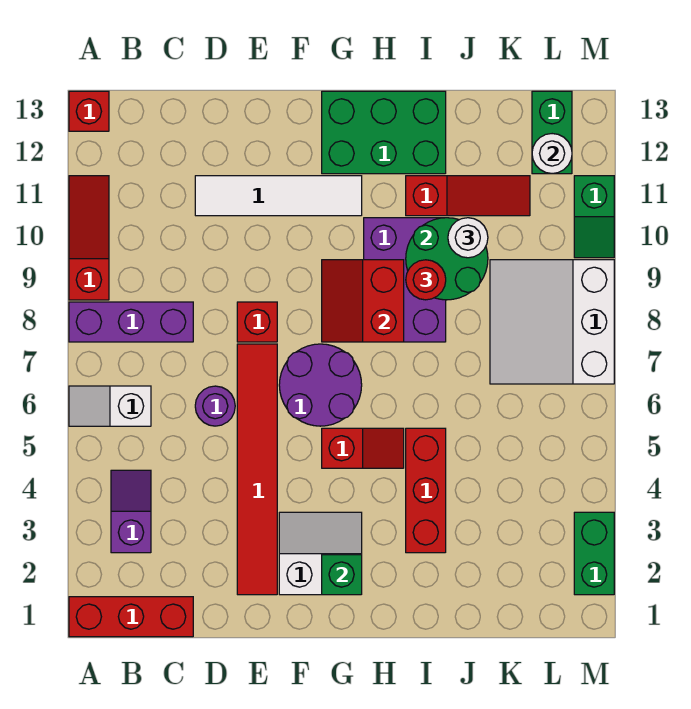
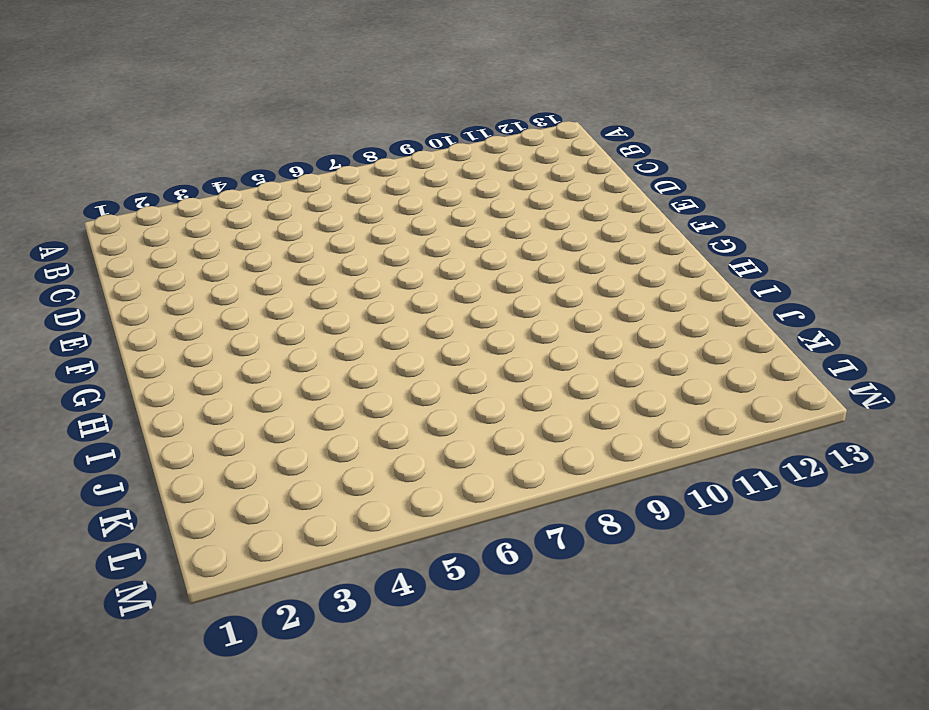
none -> red 1x3 brick [69,597,193,637]
none -> white 1x2 slope [69,386,151,426]
none -> purple 1x3 brick [69,302,193,342]

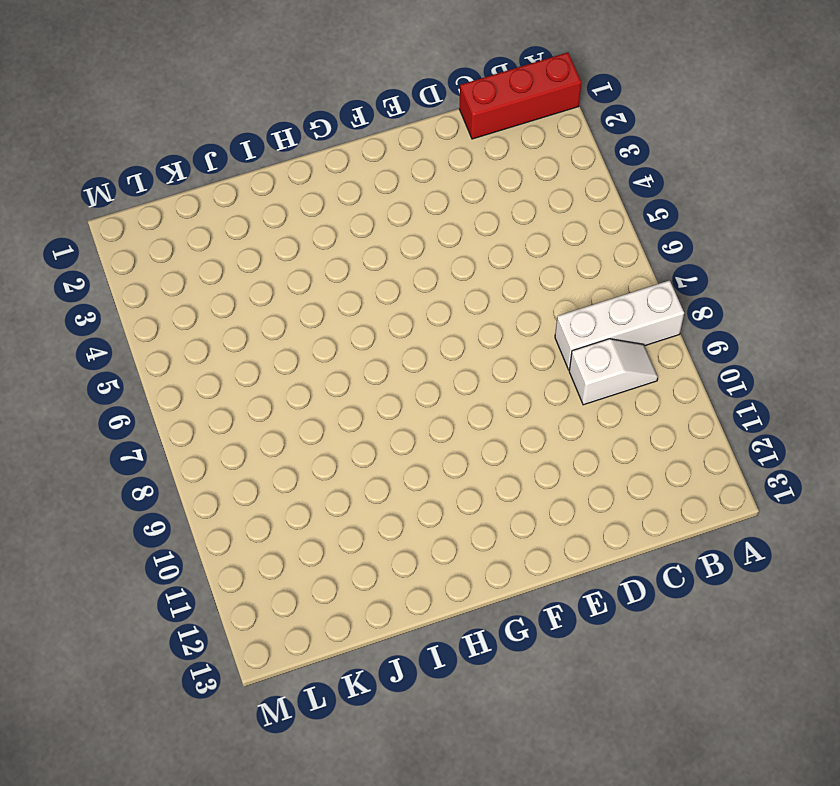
white 1x3 brick [555,280,684,370] -> purple 1x3 brick [69,302,193,342]
white 1x2 slope [569,339,658,405] -> white 1x2 slope moved to [69,386,151,426]
none -> red 1x3 slope [69,176,109,300]
none -> red 1x1 brick [69,91,109,131]
none -> purple 1x2 slope [111,470,151,553]

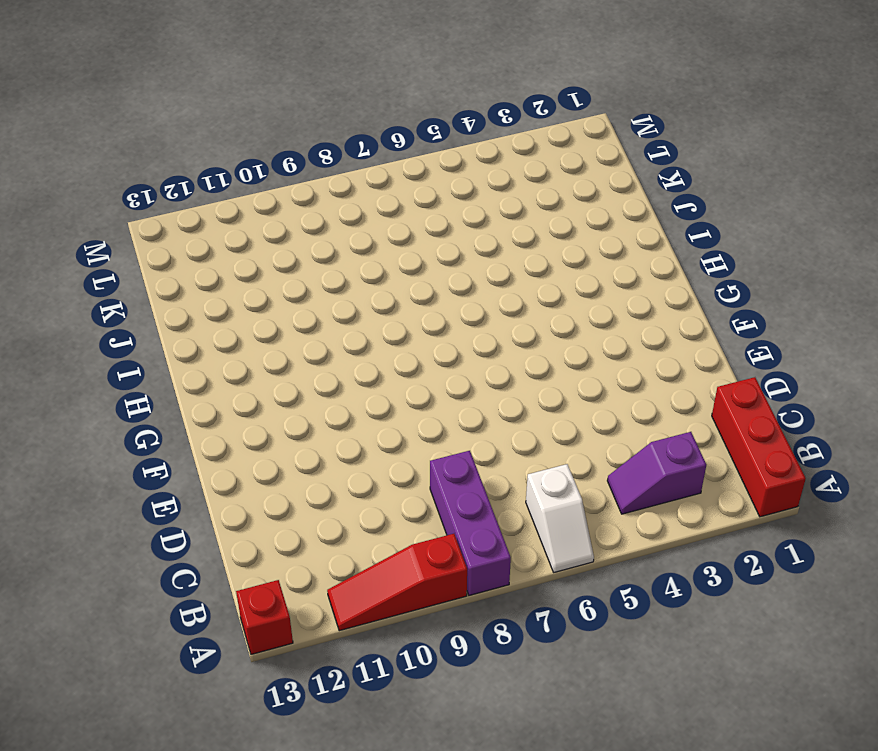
none -> purple 1x1 round brick [195,386,235,426]
none -> white 1x4 tile [195,176,362,216]
none -> red 1x6 tile [237,344,277,595]

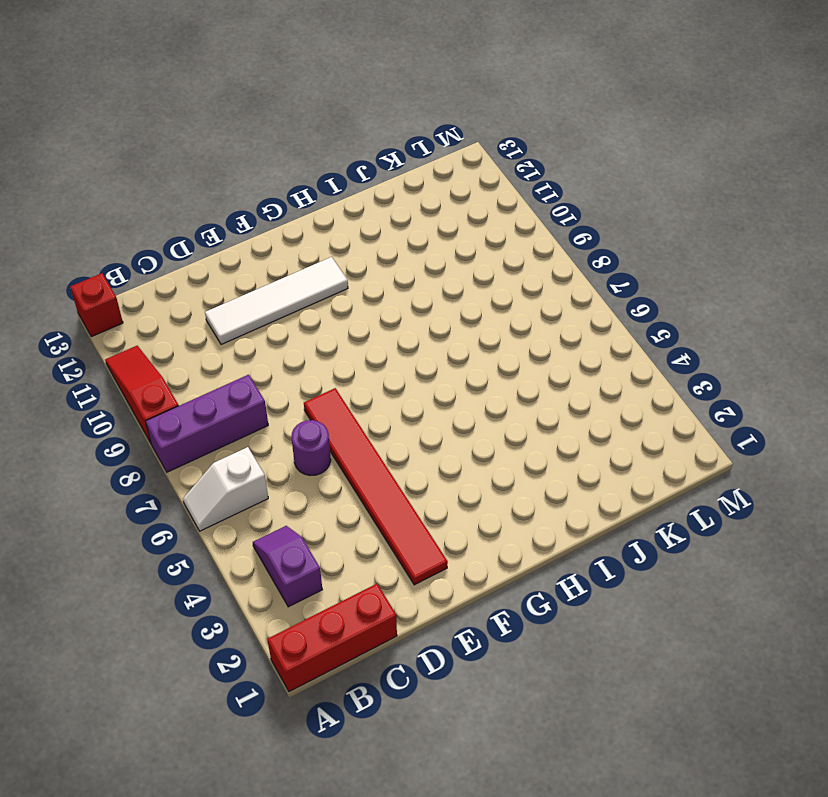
none -> red 1x1 brick [237,302,277,342]
none -> white 2x2 slope [279,512,362,595]
none -> purple 2x2 round brick [279,344,362,426]

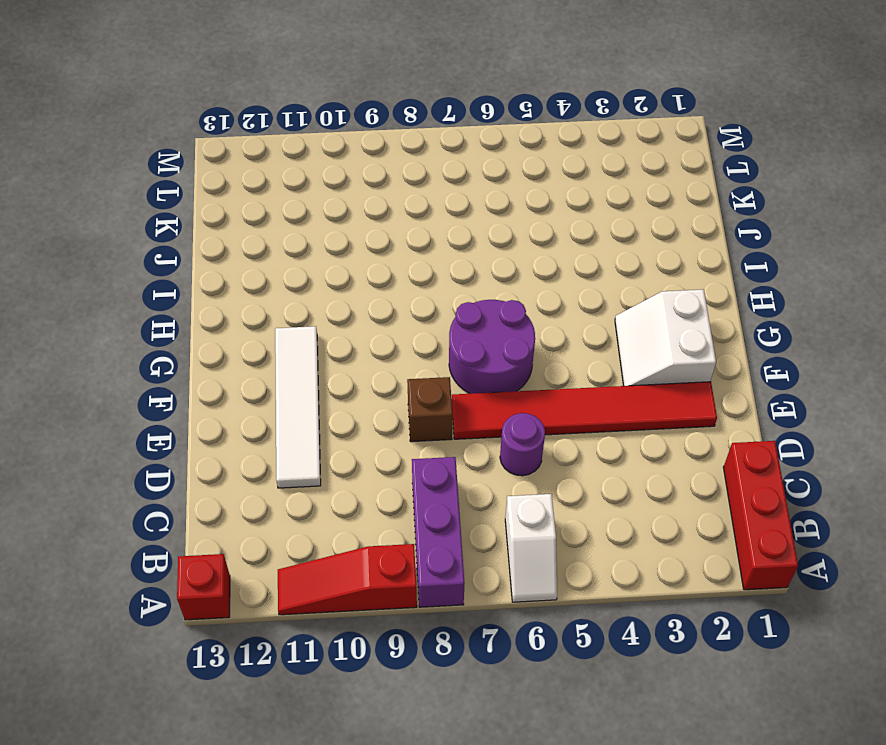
brown 1x1 brick [407,377,453,442] -> red 1x1 brick [237,302,277,342]
none -> purple 1x2 slope [111,470,151,553]
none -> red 1x2 slope [322,428,404,468]
none -> green 2x3 brick [322,91,446,174]

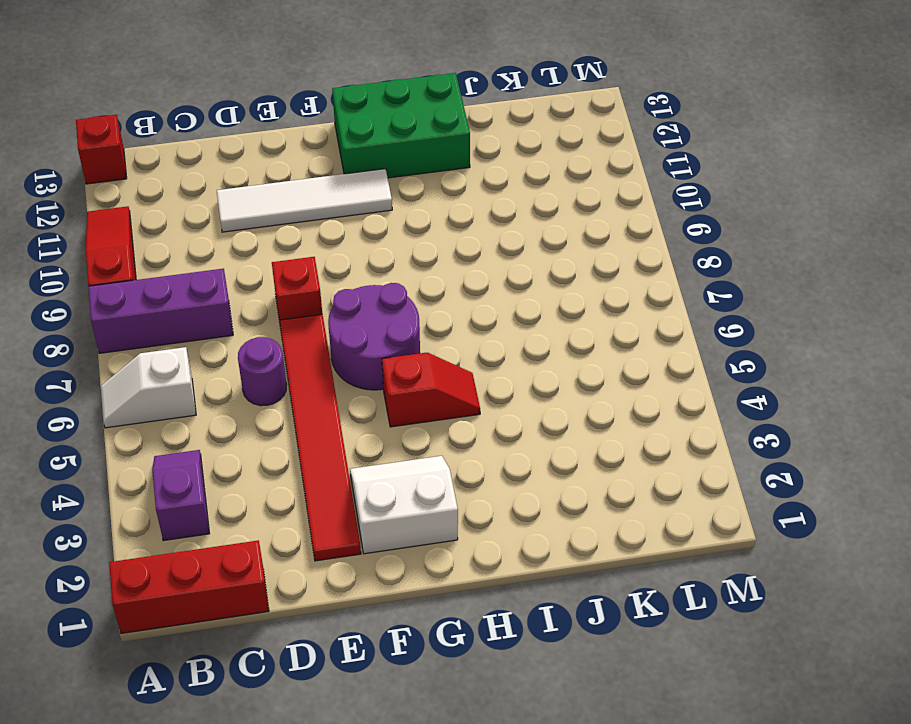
none -> purple 2x3 brick [364,218,446,342]
none -> red 1x3 brick [406,428,446,553]
none -> red 1x3 slope [406,176,530,216]

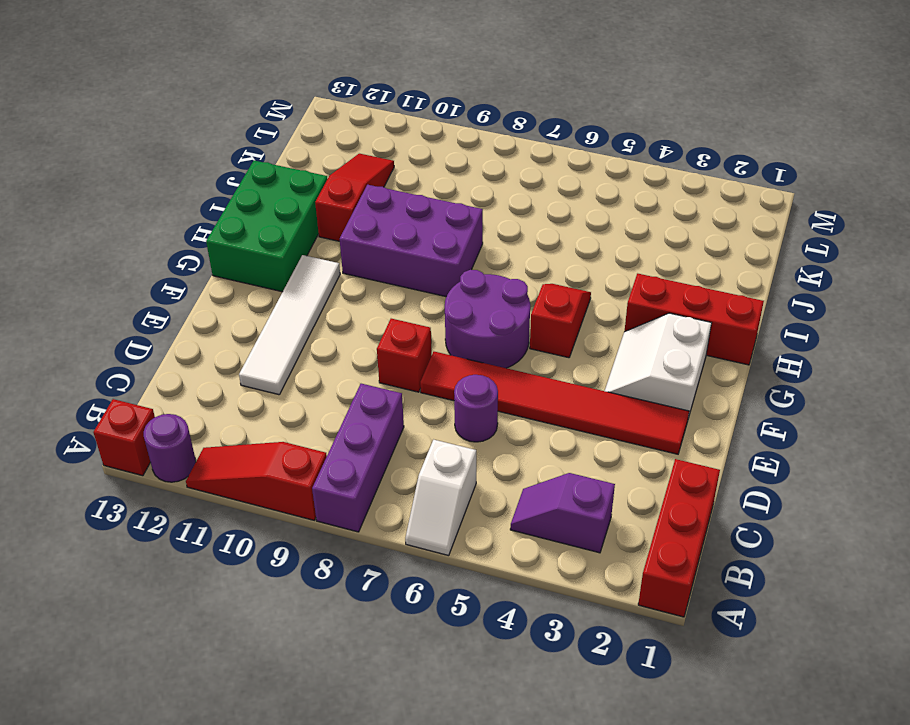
purple 1x1 round brick [144,414,196,482] -> none
red 1x3 brick [624,274,764,365] -> red 1x3 brick moved to [406,428,446,553]
none -> white 3x3 slope [490,260,614,384]
none -> green 1x2 brick [532,91,572,174]
none -> green 1x2 brick [574,512,614,595]

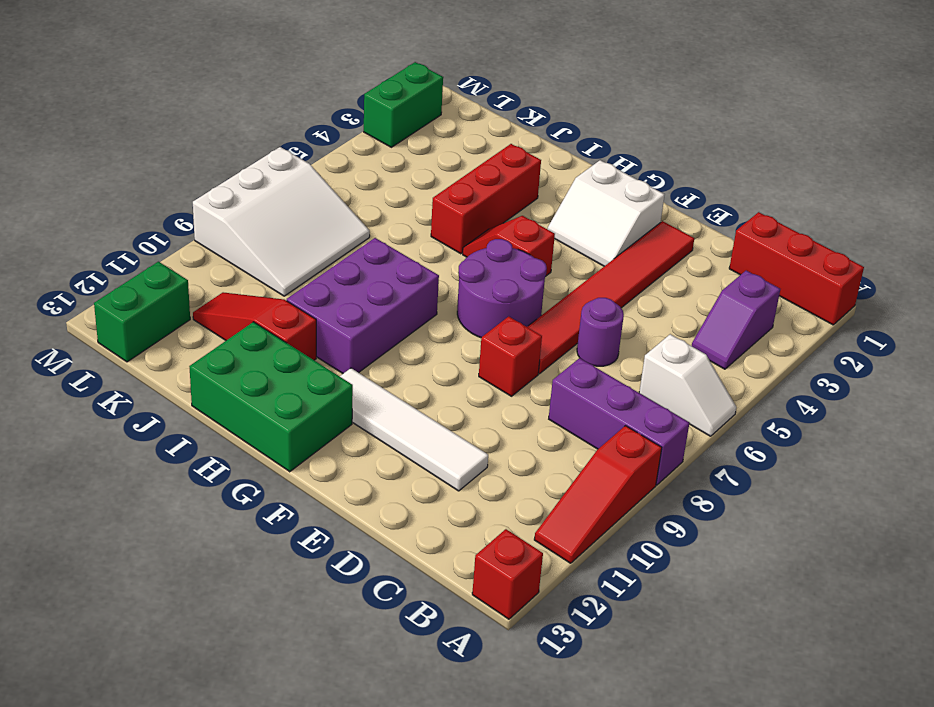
none -> green 1x2 slope [574,176,614,258]
none -> green 1x1 brick [322,555,362,595]
none -> red 2x2 slope [322,260,404,342]

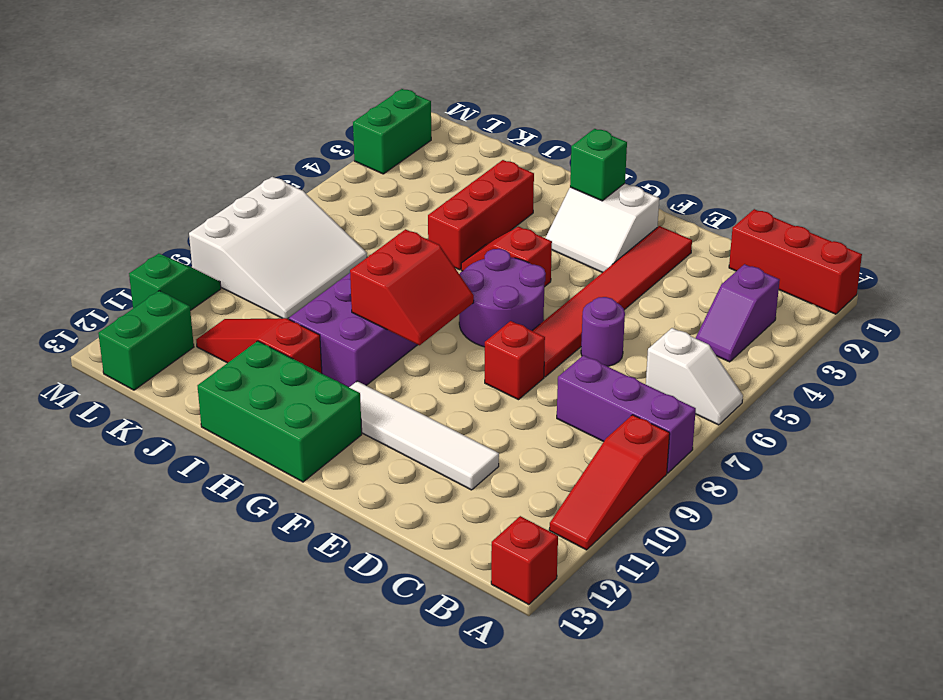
none -> green 2x2 round brick [406,218,488,300]
none -> white 1x1 round brick [532,134,572,174]
none -> red 1x1 round brick [406,260,446,300]

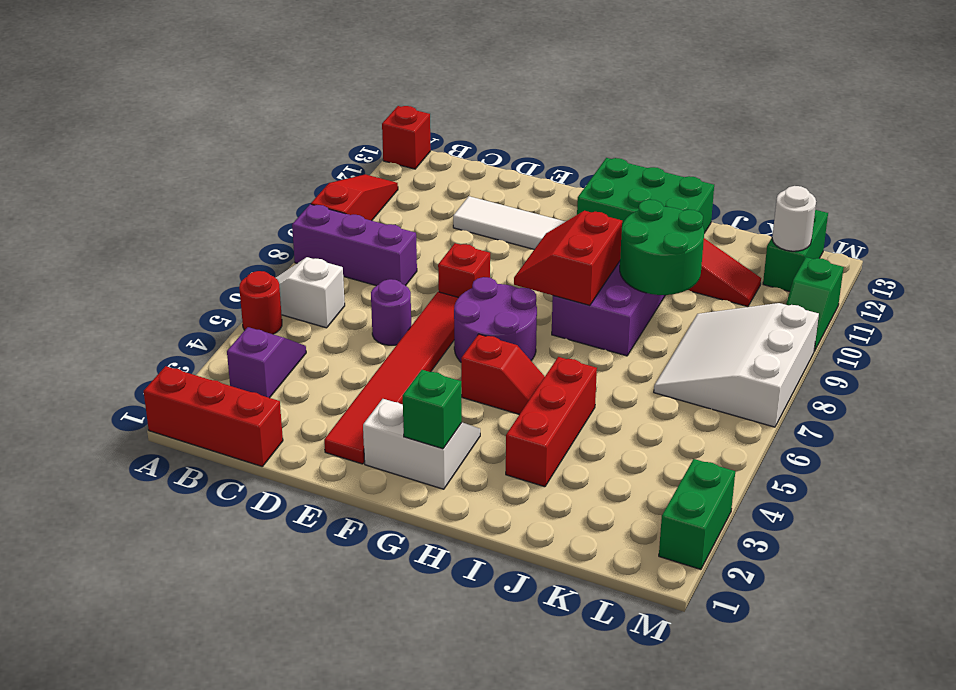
red 1x1 round brick [239,271,282,334] -> red 1x1 round brick moved to [406,260,446,300]
none -> white 1x1 round brick [448,218,488,258]

